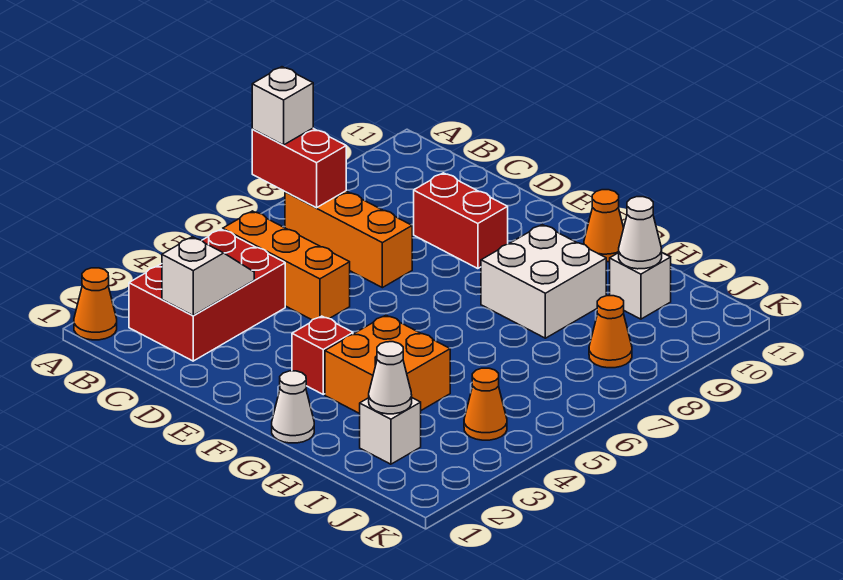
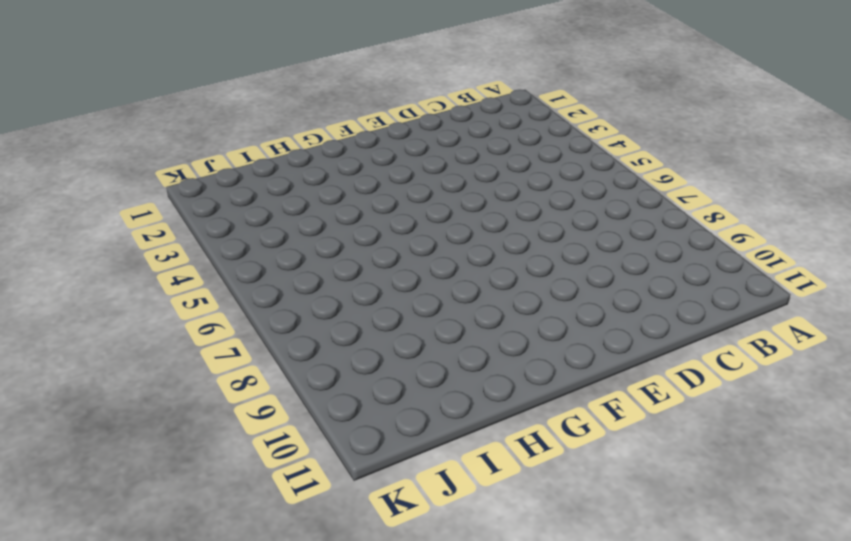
none -> orange 1x1 cone [74,268,117,340]
none -> red 2x3 brick [129,229,285,361]
none -> orange 1x3 brick [223,211,350,320]

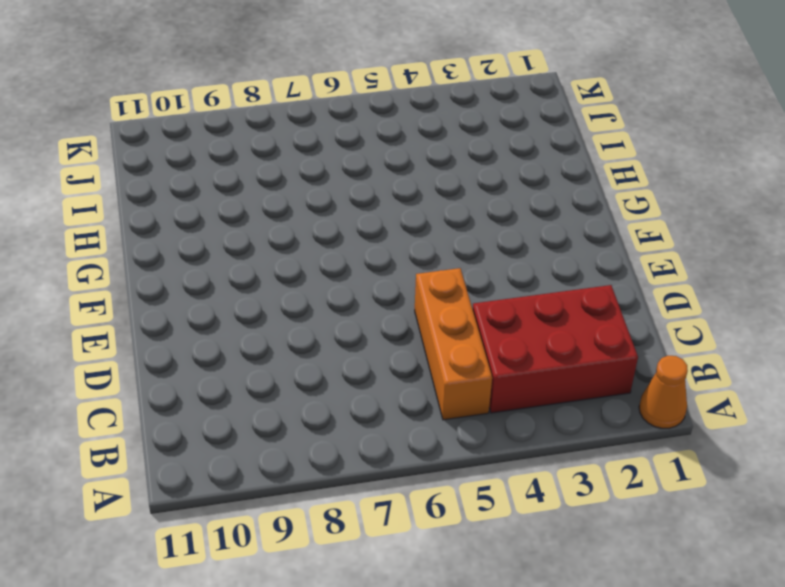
none -> orange 1x3 brick [285,191,412,288]
none -> red 1x2 brick [414,173,508,269]
none -> red 1x1 brick [292,316,353,394]

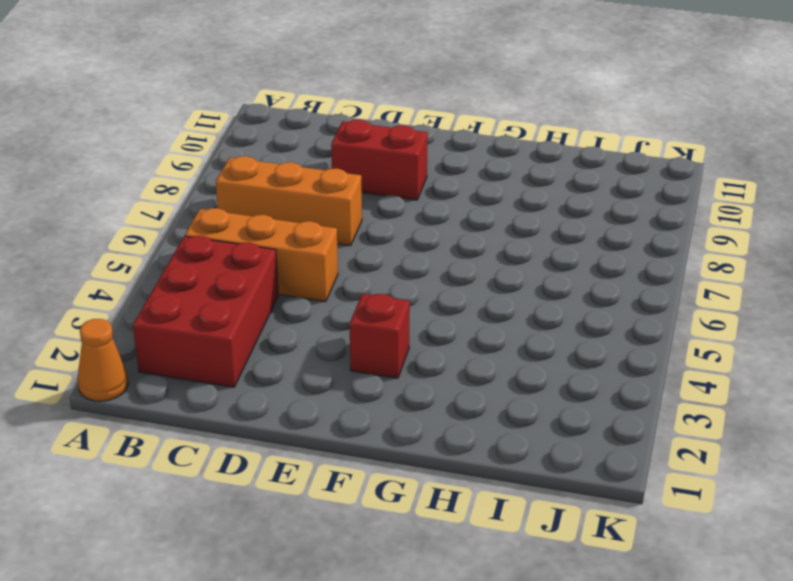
none -> white 1x1 cone [272,371,314,443]
none -> orange 2x2 brick [325,315,450,414]
none -> white 2x2 brick [481,225,606,338]

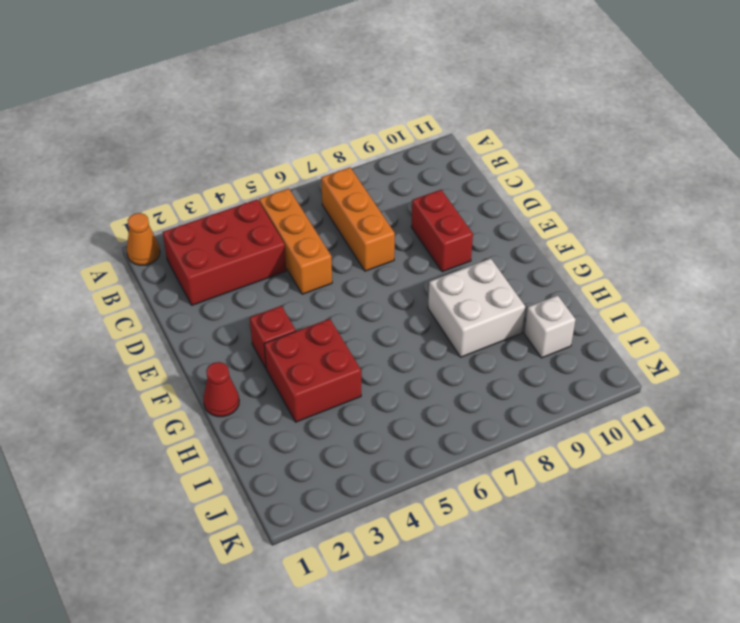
red 1x1 cone [203,362,239,417] -> white 1x1 cone [272,371,314,443]
red 2x2 brick [264,319,361,422] -> orange 2x2 brick [325,315,450,414]
none -> orange 1x1 cone [584,190,624,262]
none -> white 1x1 brick [360,398,421,464]
none -> orange 1x1 cone [464,368,507,440]

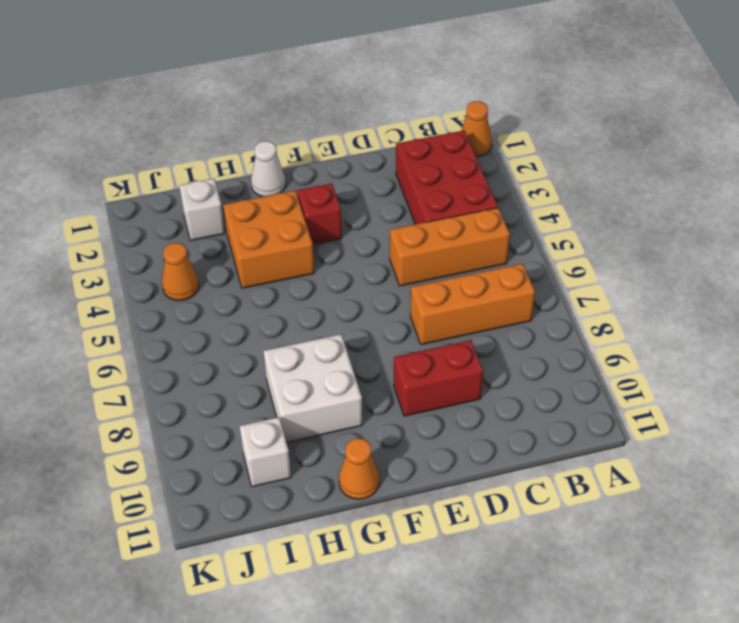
none -> orange 1x1 cone [589,296,632,368]
none -> red 1x2 brick [252,128,346,208]
none -> white 1x2 slope [162,237,254,315]

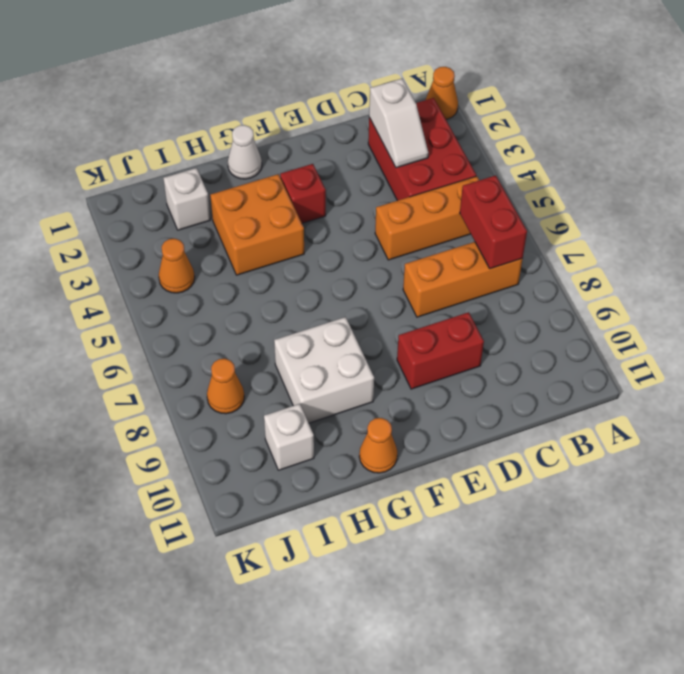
red 1x2 brick [460,175,527,269] -> red 1x2 brick turned to [252,128,346,208]
none -> white 1x1 cone [369,342,412,414]
none -> white 1x1 cone [619,197,662,269]
none -> white 1x1 brick [252,67,313,145]

